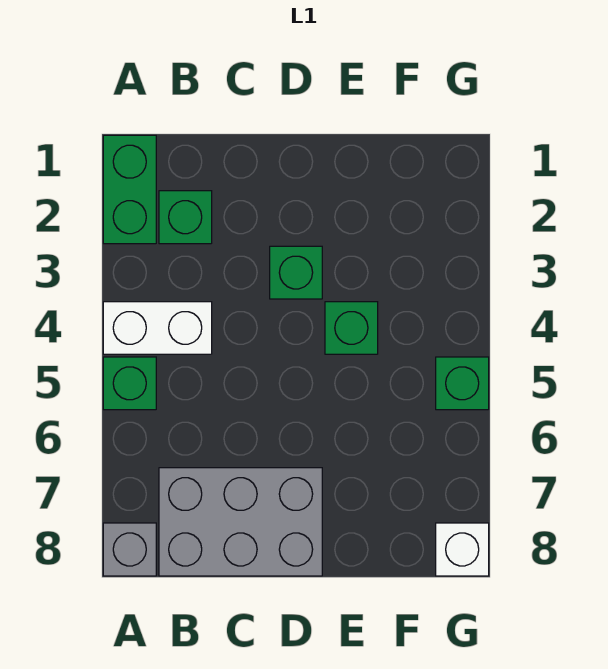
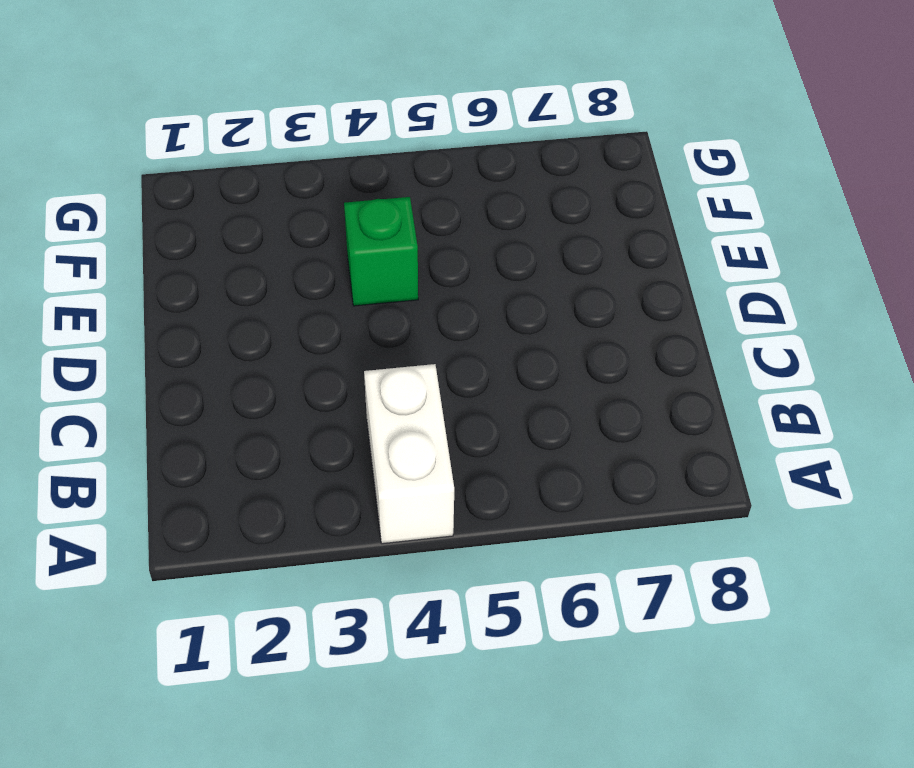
none -> green 1x2 brick [103,135,156,244]
none -> green 1x1 brick [103,357,156,410]

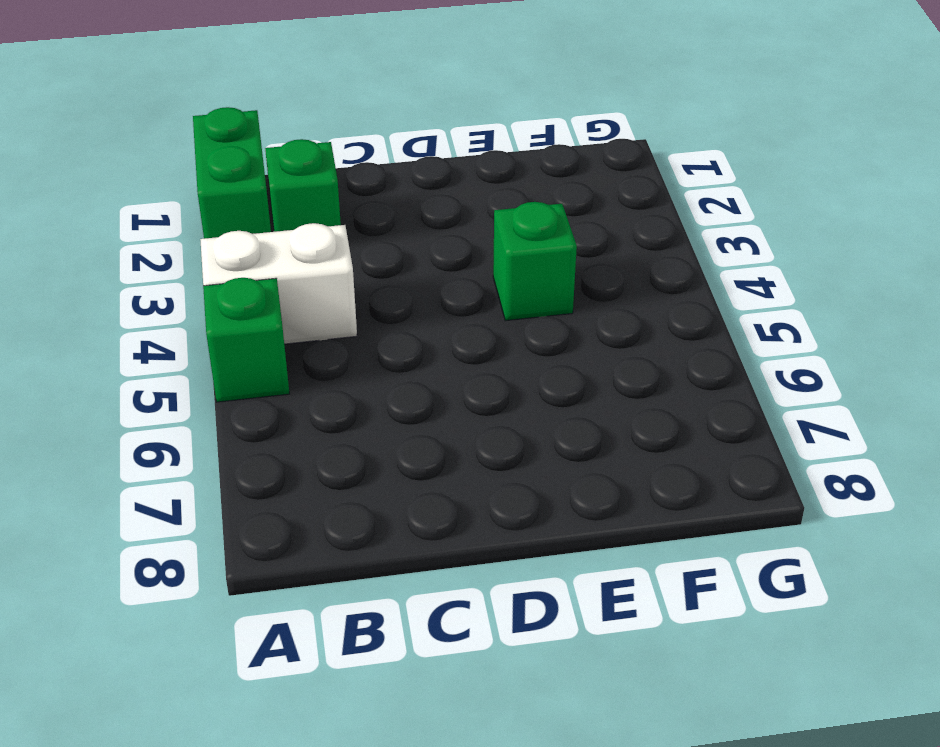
none -> grey 1x1 brick [103,523,156,576]
none -> grey 2x3 brick [159,468,322,576]

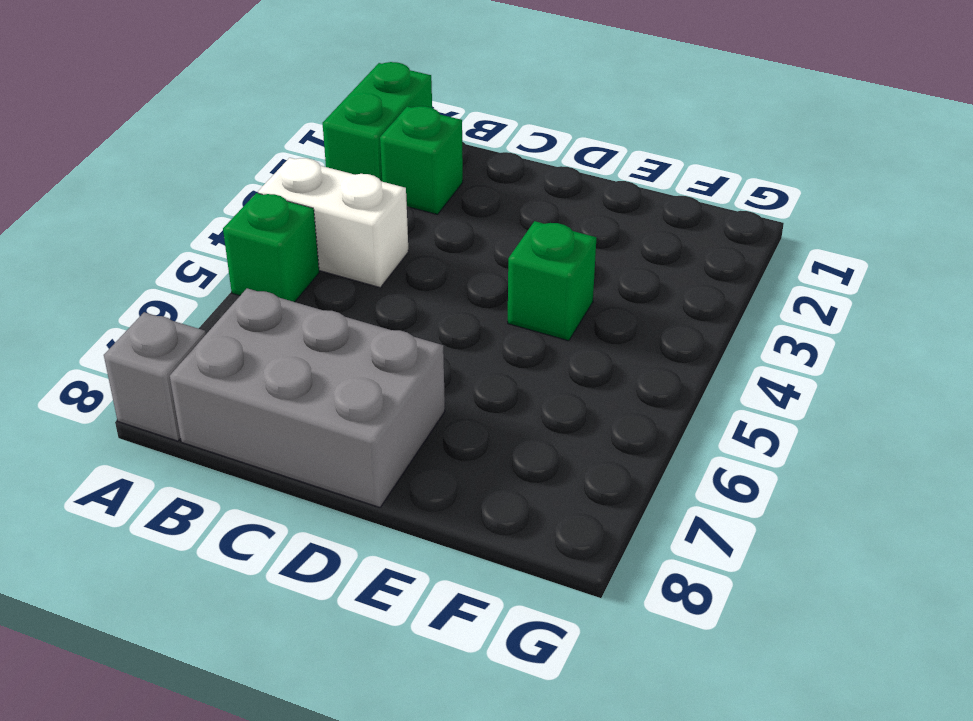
none -> green 1x1 brick [270,246,322,299]
none -> green 1x1 brick [436,357,489,410]

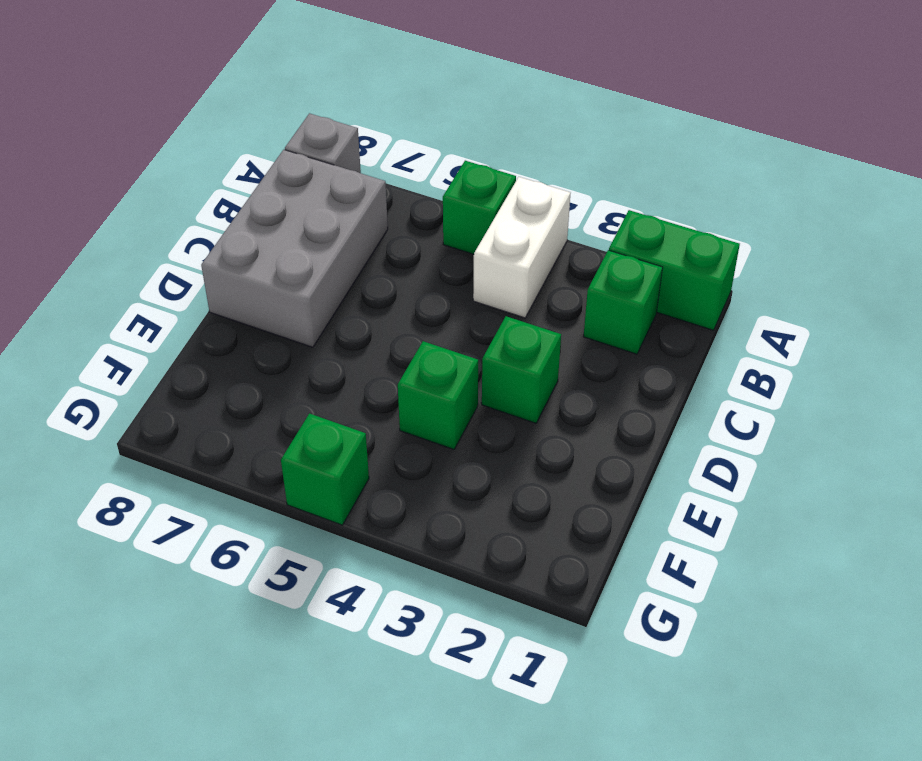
none -> white 1x1 brick [436,523,489,576]

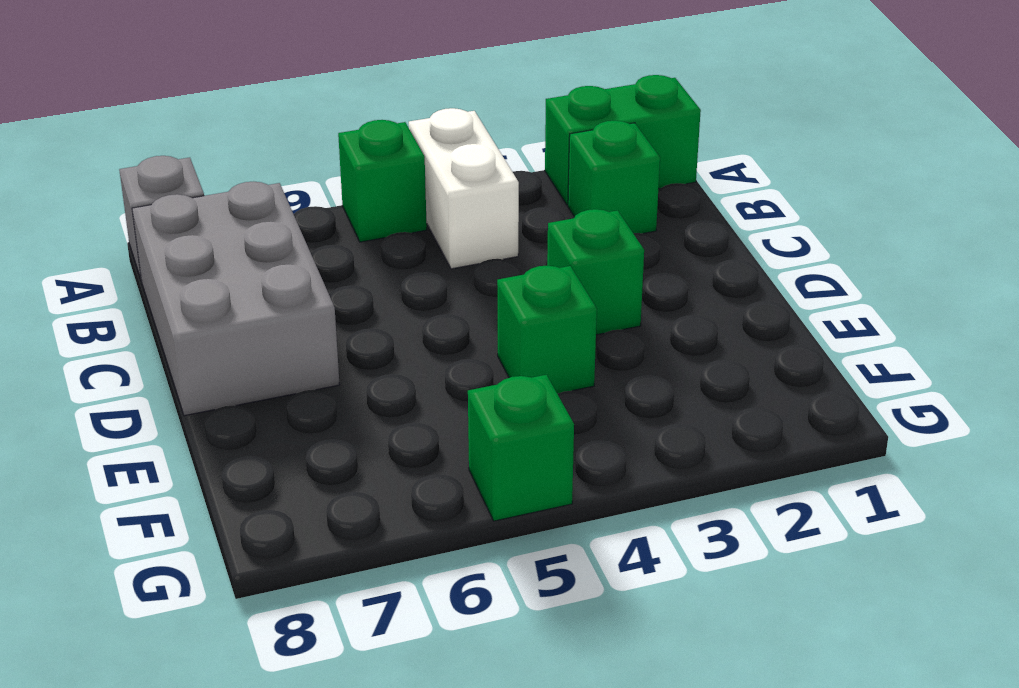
none -> white 1x1 brick [436,523,489,576]

